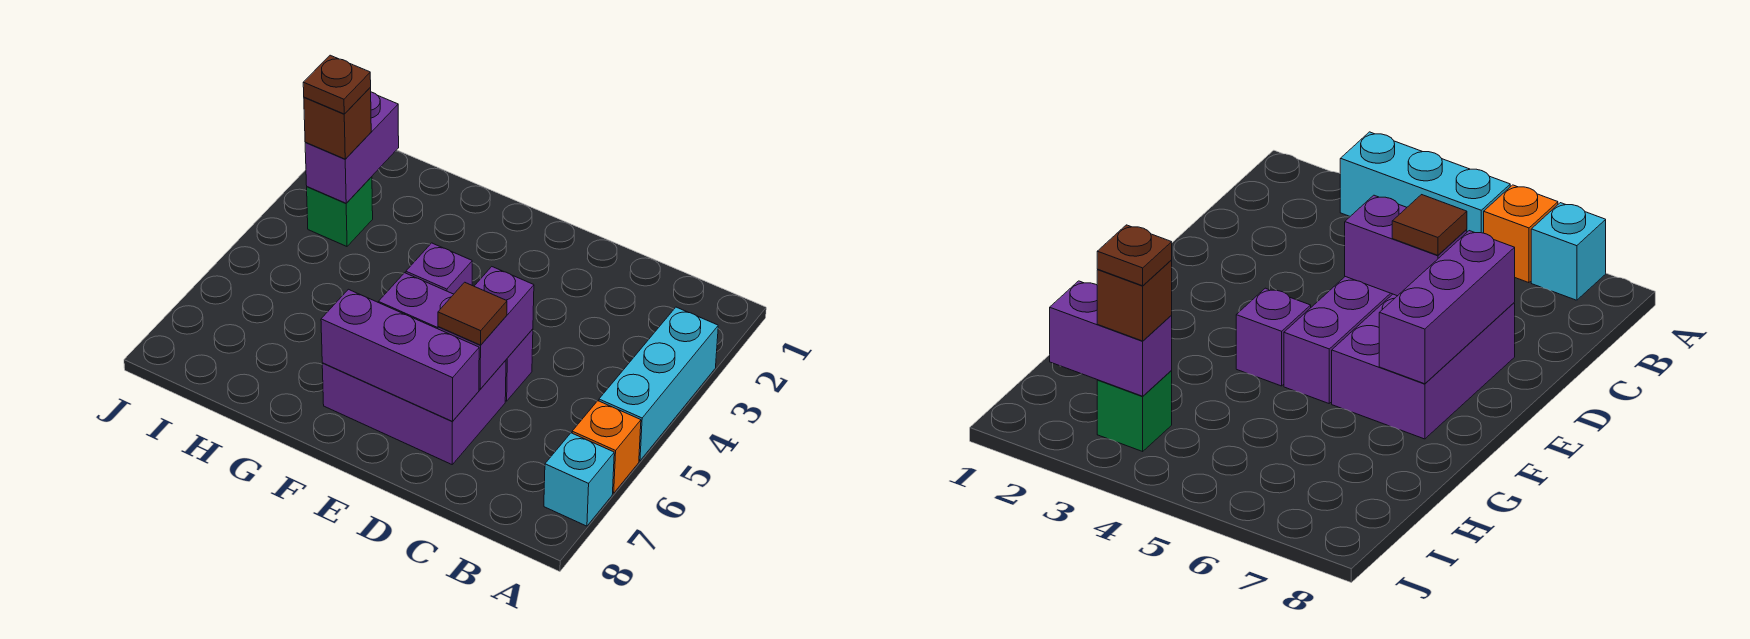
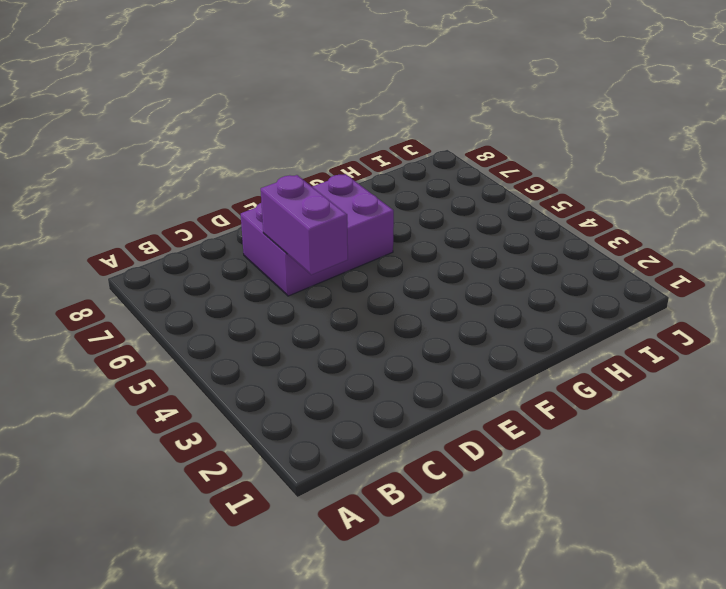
none -> cyan 1x3 brick [599,307,718,461]
none -> orange 1x1 brick [572,401,641,493]
none -> cyan 1x1 brick [544,433,614,526]

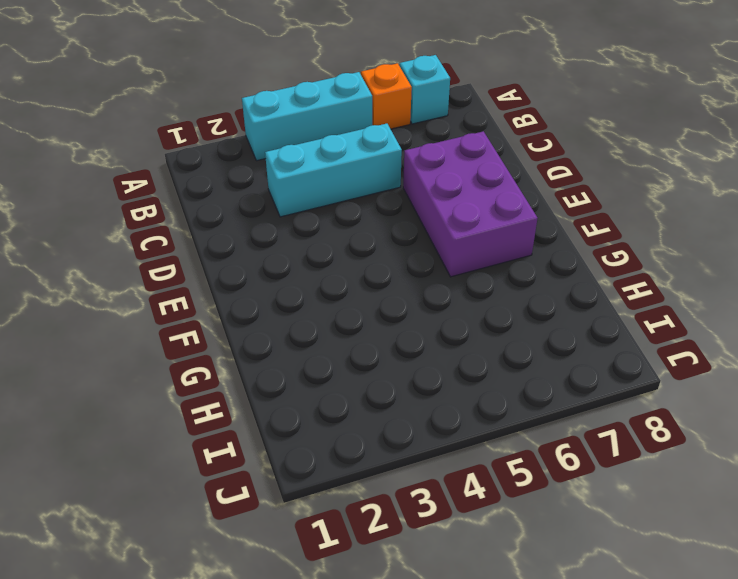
cyan 1x3 brick [265,124,402,217] -> none
none -> purple 1x3 brick [378,273,533,401]
none -> purple 1x1 brick [406,243,472,294]
none -> green 1x1 brick [307,177,373,246]

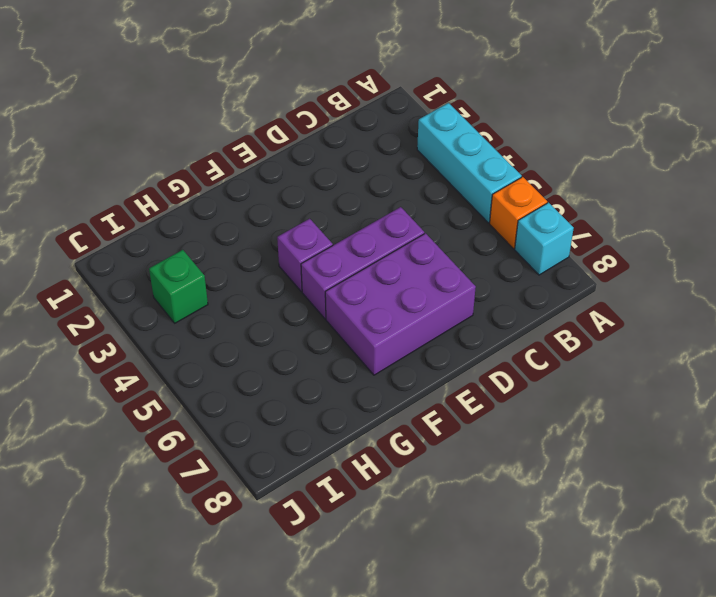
none -> purple 1x2 brick [438,267,534,389]
none -> purple 1x3 brick [321,289,479,421]
none -> purple 1x2 brick [305,92,399,203]

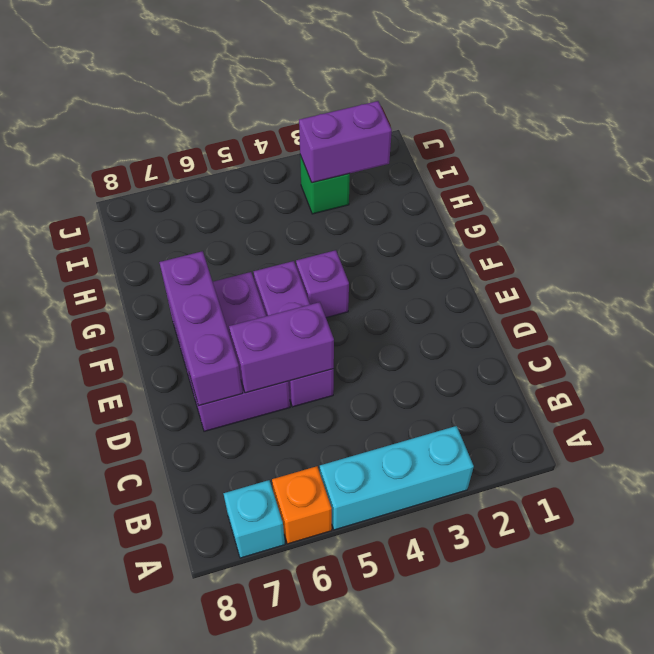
none -> brown 1x1 tile [438,282,507,345]
none -> brown 1x1 brick [304,88,371,159]
none -> brown 1x1 plate [303,55,371,114]

